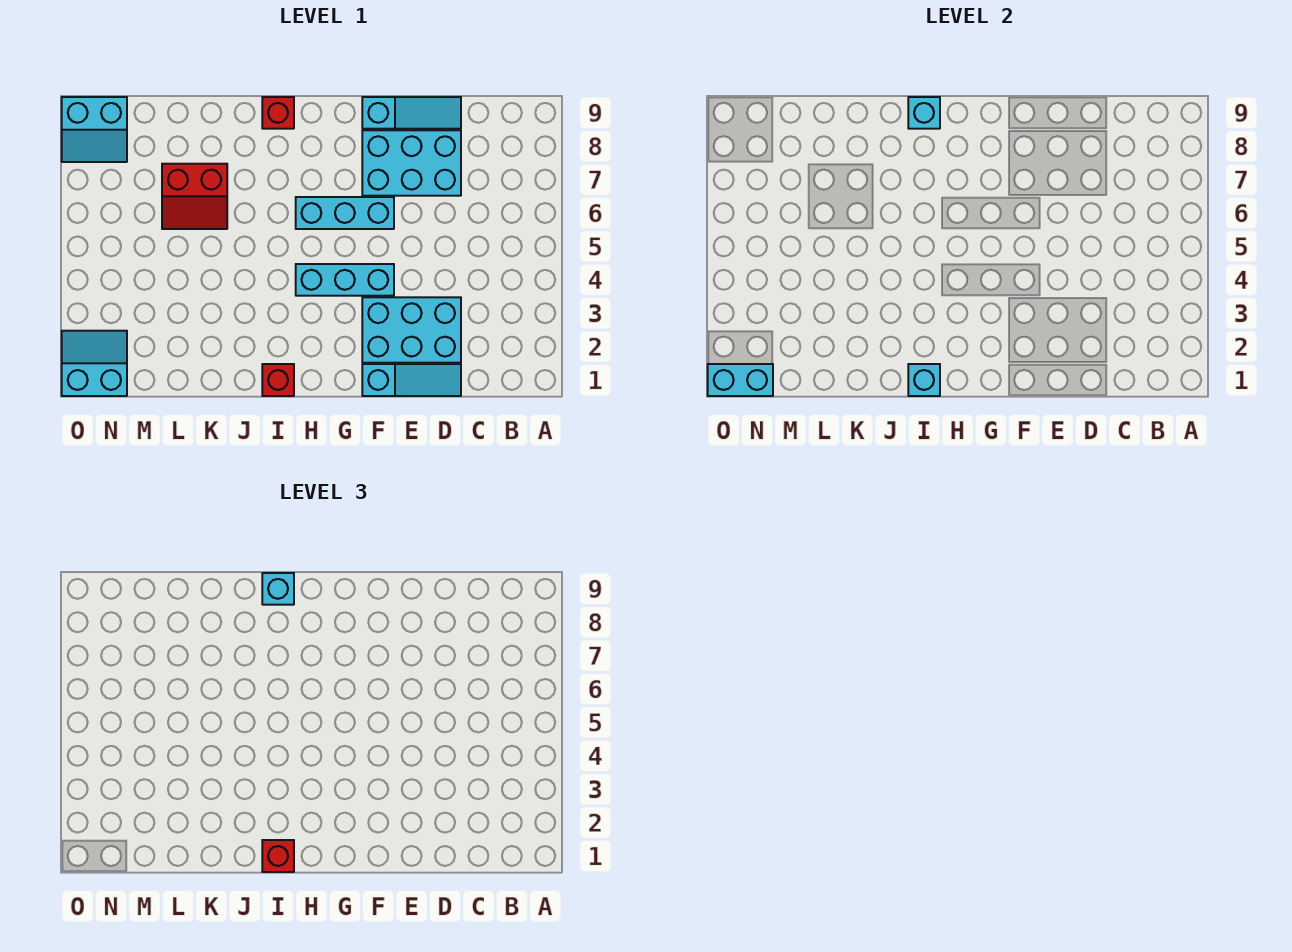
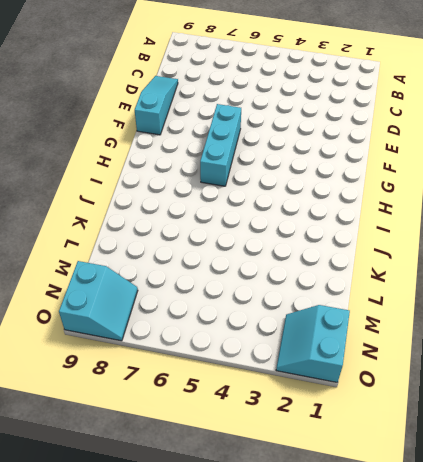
none -> cyan 1x3 slope [362,364,461,396]
none -> cyan 2x3 brick [362,297,461,363]
none -> cyan 2x3 brick [362,130,461,196]

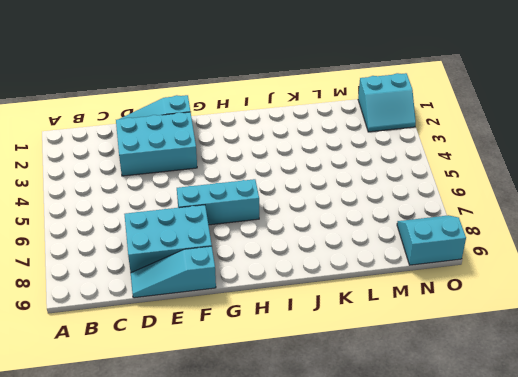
none -> cyan 1x3 brick [296,264,394,296]
none -> red 1x1 brick [262,364,294,396]
none -> red 1x1 brick [262,97,294,129]

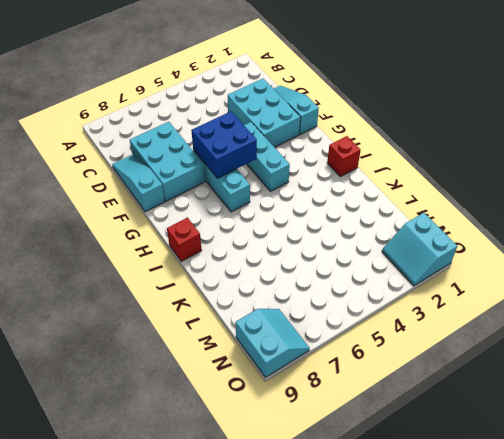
blue 2x2 brick [191,112,257,178] -> none
none -> red 2x2 slope [162,164,227,229]
none -> cyan 1x1 brick [908,364,940,396]
none -> cyan 1x1 brick [908,97,940,129]

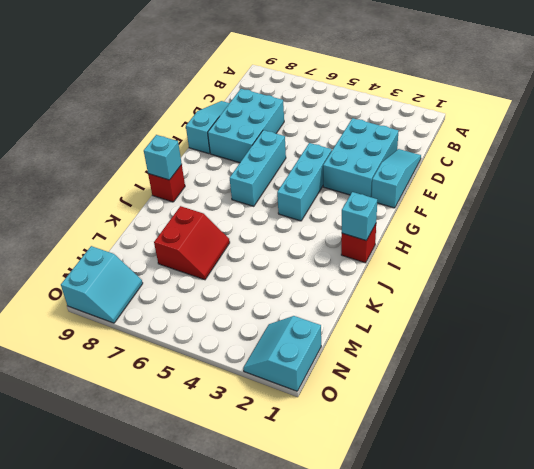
none -> cyan 1x2 brick [708,364,773,396]
none -> red 1x1 brick [262,840,294,872]
none -> cyan 1x1 brick [262,573,294,605]

